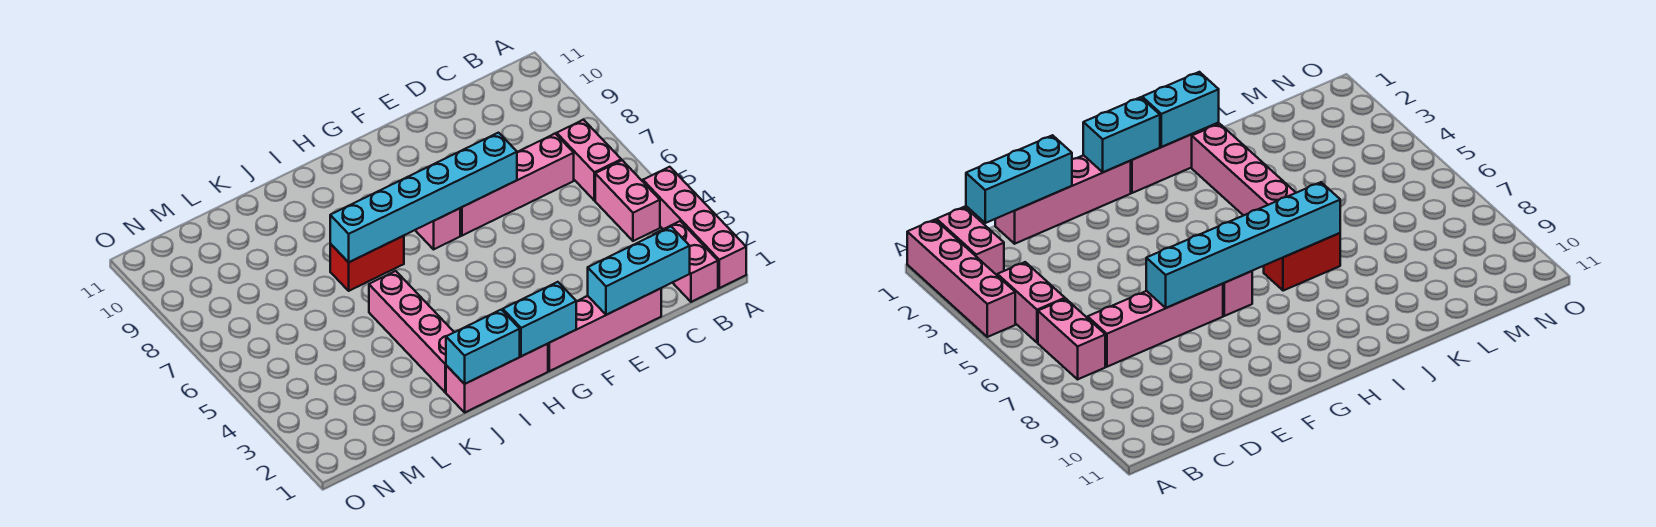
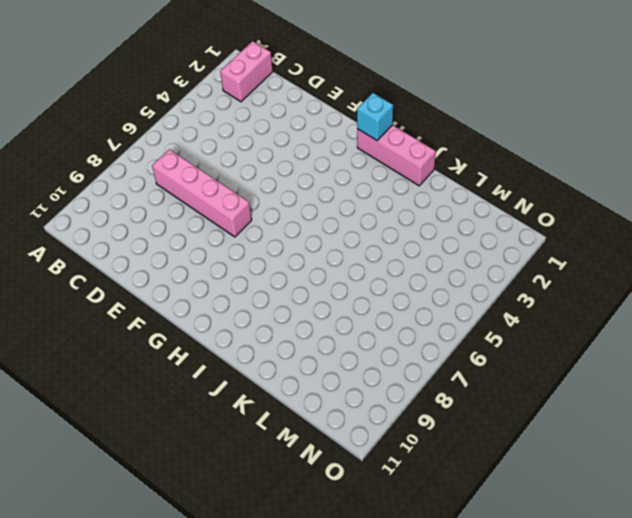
cyan 1x1 brick [357,93,393,140] -> cyan 1x2 brick [503,282,577,356]
none -> pink 1x4 brick [643,167,746,288]
none -> pink 1x2 brick [595,160,660,241]
none -> pink 1x2 brick [557,120,621,201]

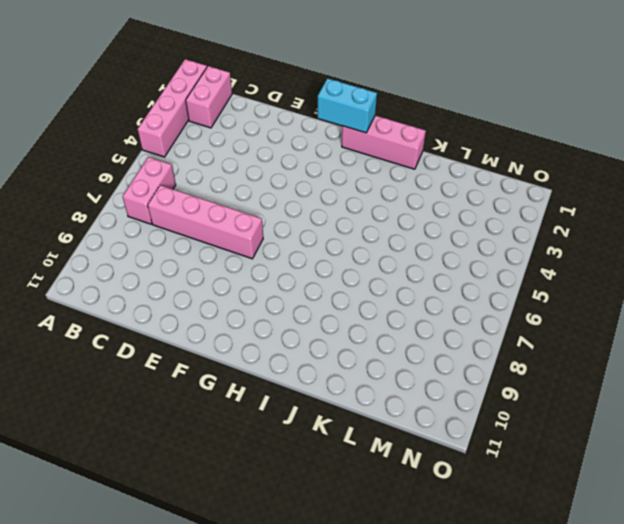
none -> pink 1x2 brick [595,160,660,241]
none -> pink 1x4 brick [548,288,661,371]
none -> pink 1x1 brick [415,208,460,249]

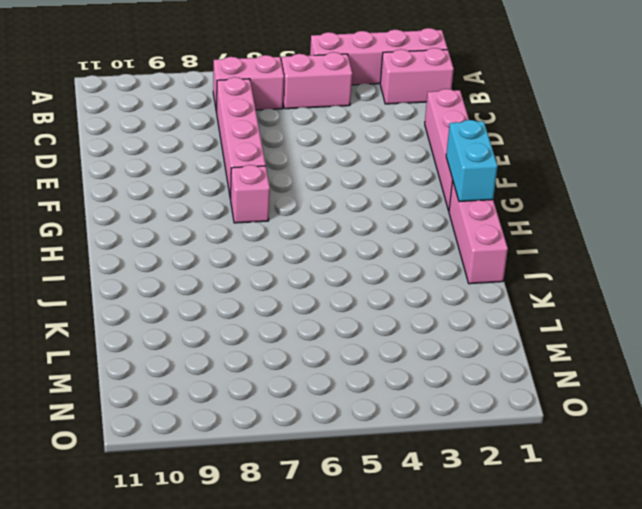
none -> red 1x2 brick [330,236,404,291]
none -> pink 1x4 brick [369,271,454,392]
none -> cyan 1x3 brick [588,227,690,315]

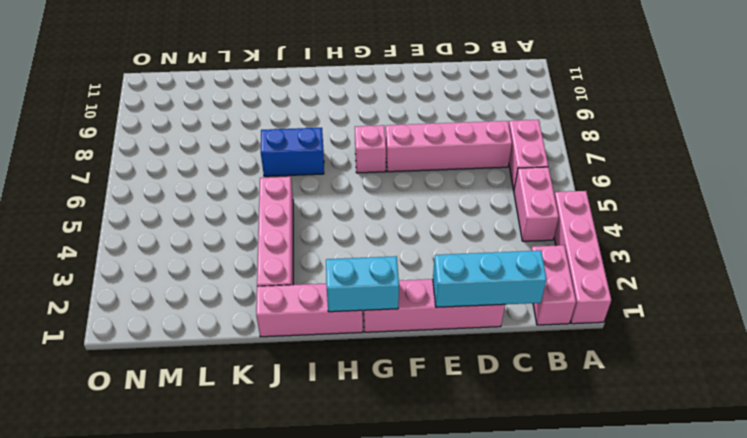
blue 1x2 brick [261,128,324,176] -> red 1x2 brick [330,236,404,291]
none -> cyan 1x6 brick [330,133,517,262]
none -> cyan 1x2 brick [446,310,520,384]

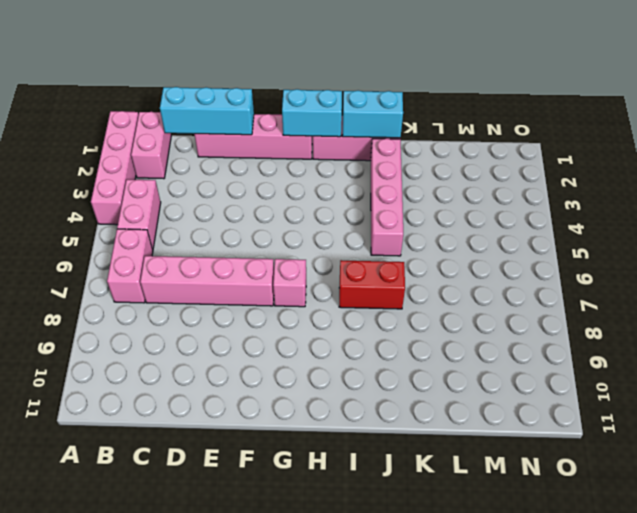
none -> cyan 1x6 brick [330,133,517,262]

